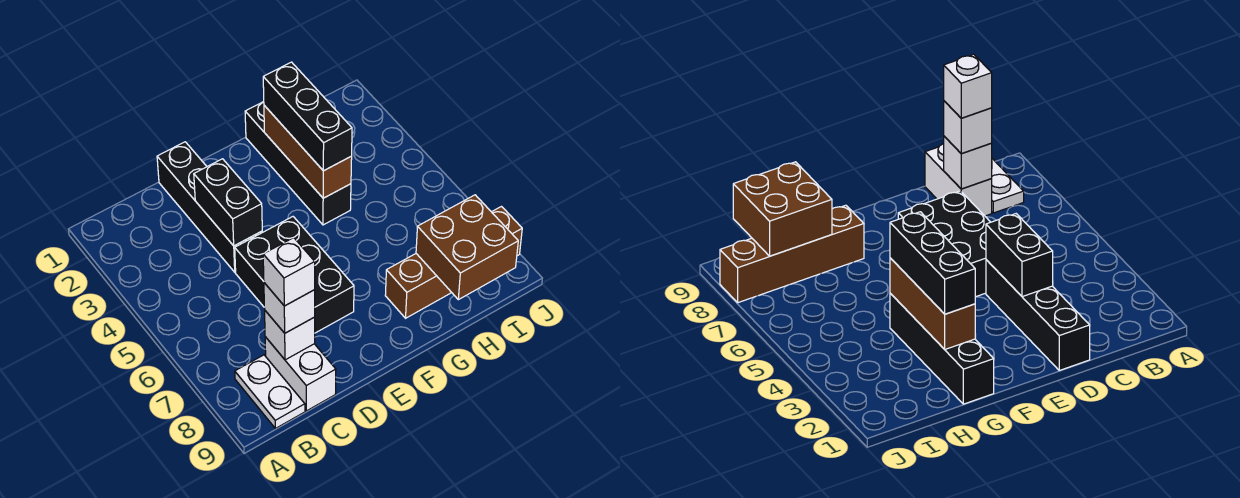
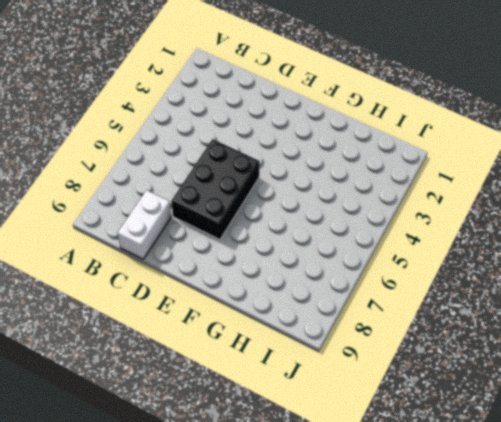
none -> white 1x2 plate [235,355,305,428]
none -> black 1x4 brick [157,142,262,272]
none -> black 1x4 brick [245,102,351,225]

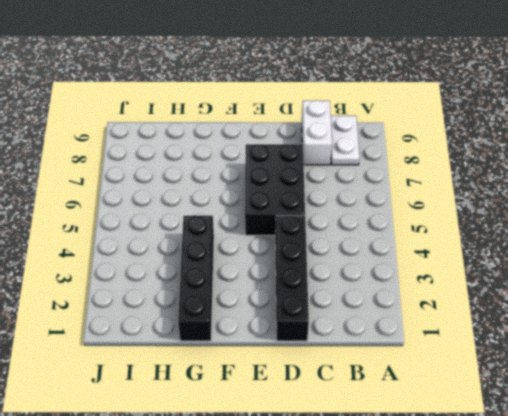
none -> brown 1x4 brick [385,207,522,318]
none -> white 1x1 brick [265,311,315,360]
none -> black 1x2 brick [194,159,262,246]

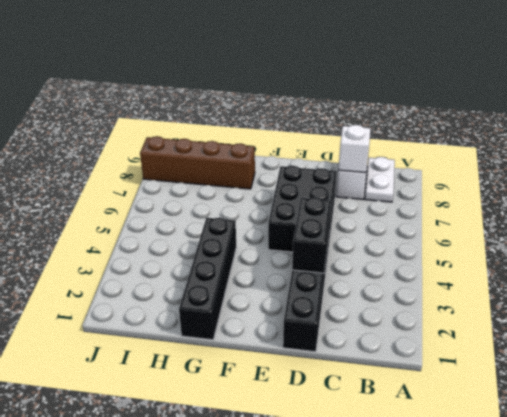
none -> brown 1x3 brick [264,105,352,198]
none -> brown 2x2 brick [416,195,518,300]
none -> white 1x1 brick [264,283,315,333]

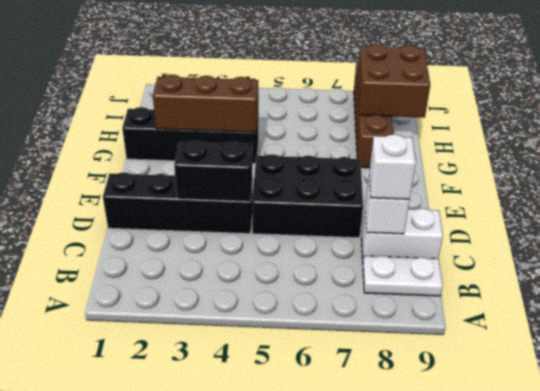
none -> black 1x3 brick [263,62,352,171]
none -> white 1x1 brick [263,238,315,306]

